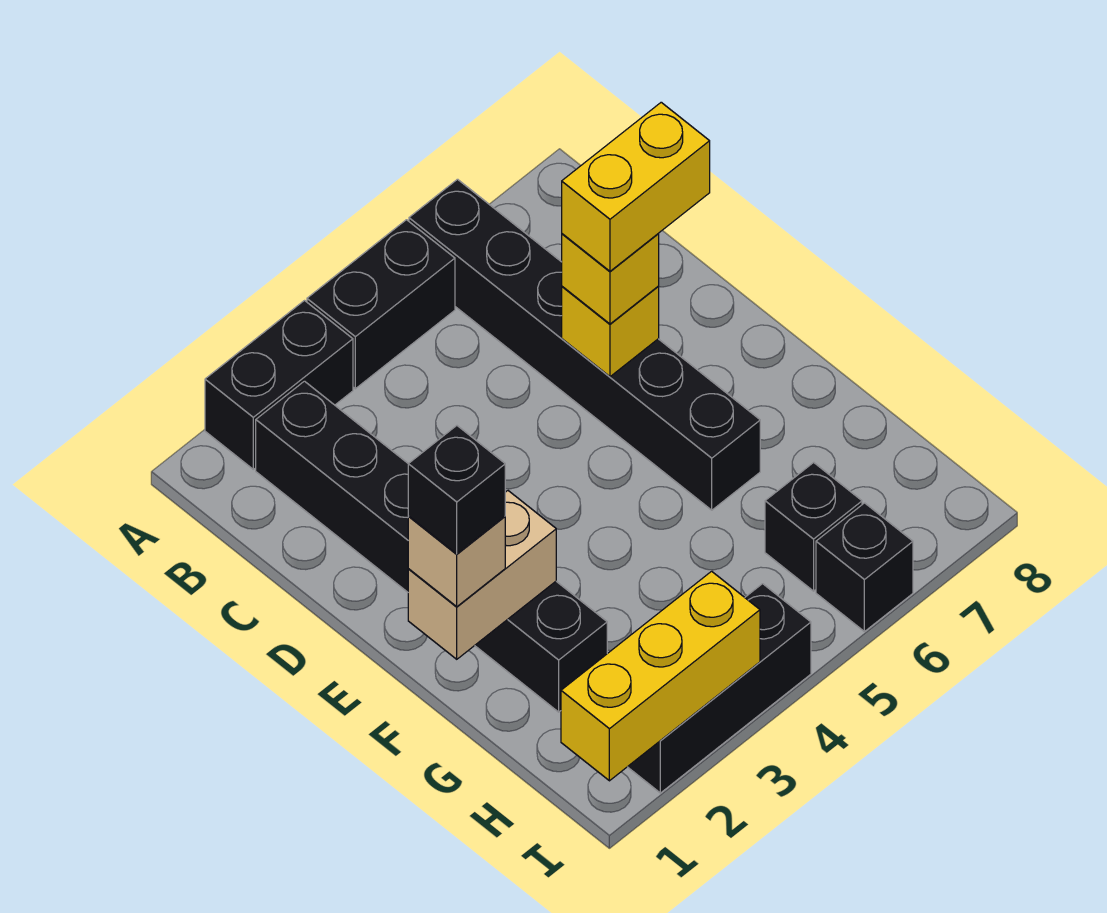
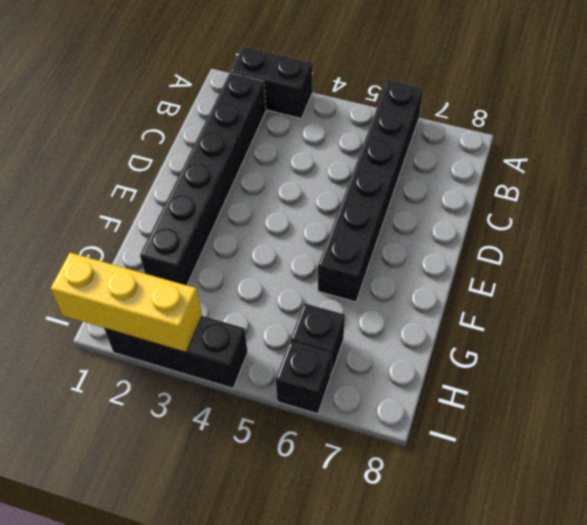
none -> black 1x2 brick [307,220,455,389]
none -> yellow 1x1 brick [562,286,659,377]
none -> tan 1x2 brick [408,491,556,659]

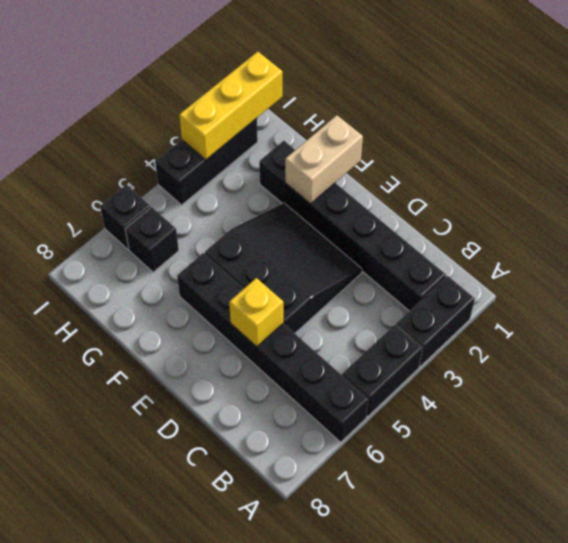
black 3x3 slope [205,203,362,333] -> none
none -> yellow 1x1 brick [562,234,659,324]
none -> tan 1x1 brick [408,517,505,607]
none -> yellow 1x2 brick [562,102,710,271]

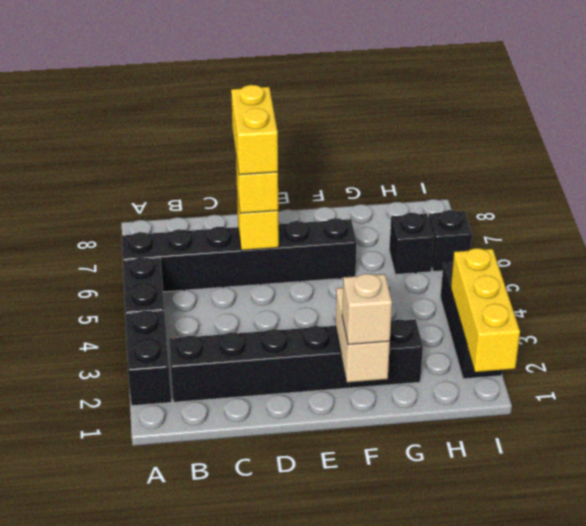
none -> black 1x1 brick [408,426,505,554]

